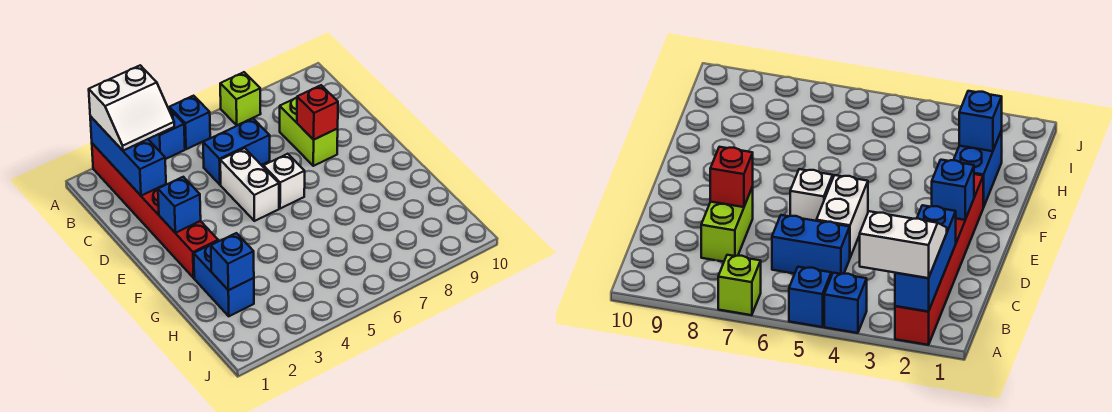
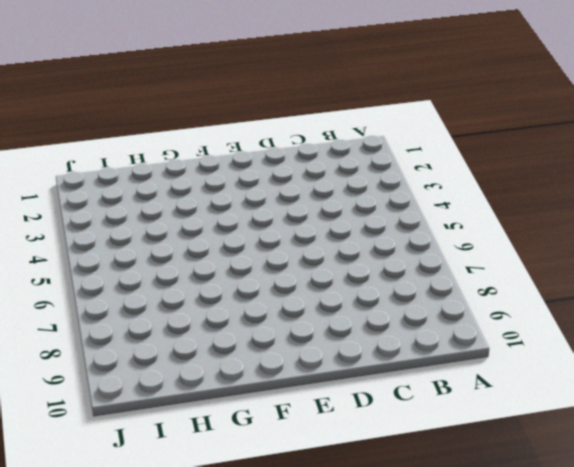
none -> red 1x6 brick [92,143,218,278]
none -> blue 1x1 brick [148,108,185,159]
none -> blue 1x1 brick [169,96,210,149]

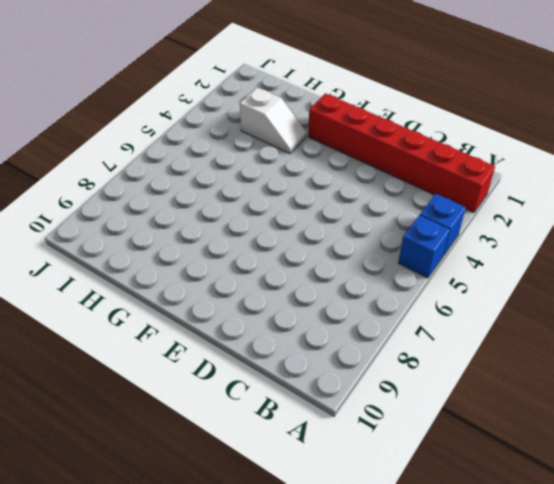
white 1x2 slope [240,87,306,154] -> none
none -> lime 1x1 brick [220,72,261,125]
none -> blue 1x2 brick [203,119,270,185]
none -> lime 1x2 brick [280,98,338,166]

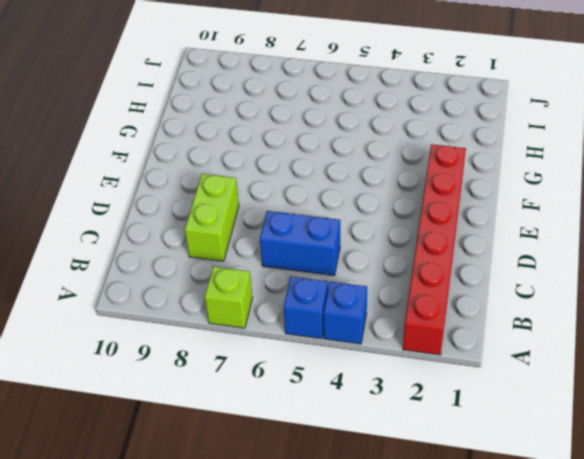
none -> white 1x2 brick [220,148,279,221]
none -> white 1x1 brick [263,154,305,209]
none -> blue 1x2 brick [194,241,254,316]

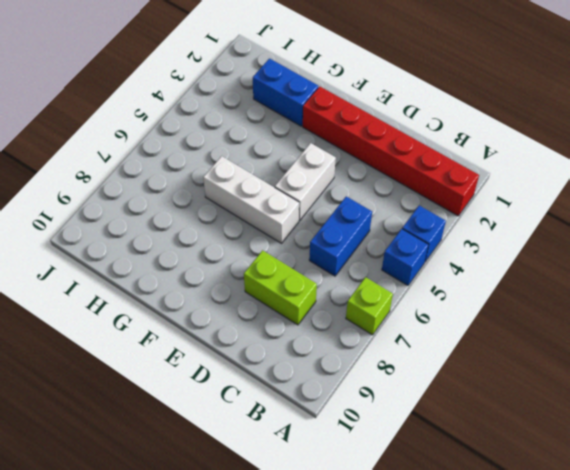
white 1x2 brick [275,143,336,221] -> white 1x2 brick turned to [220,148,279,221]
white 1x3 brick [203,156,299,243] -> white 1x1 brick [263,154,305,209]
none -> blue 1x3 brick [90,116,166,196]
none -> red 1x1 brick [297,85,338,140]
none -> blue 1x1 brick [158,177,201,233]

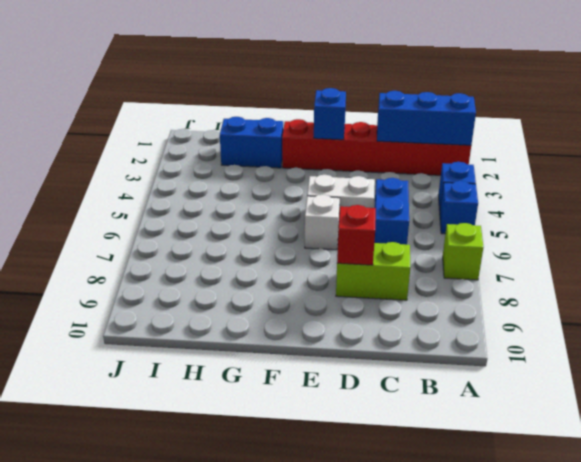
none -> blue 1x1 brick [211,233,254,290]
none -> white 2x2 slope [89,65,174,151]

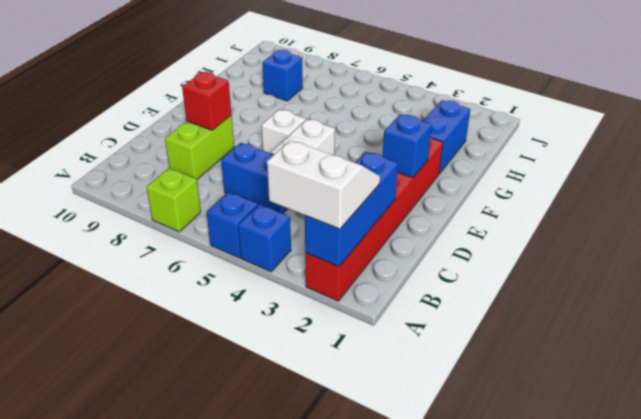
blue 1x1 brick [262,50,303,101] -> blue 1x1 brick moved to [211,233,254,290]

